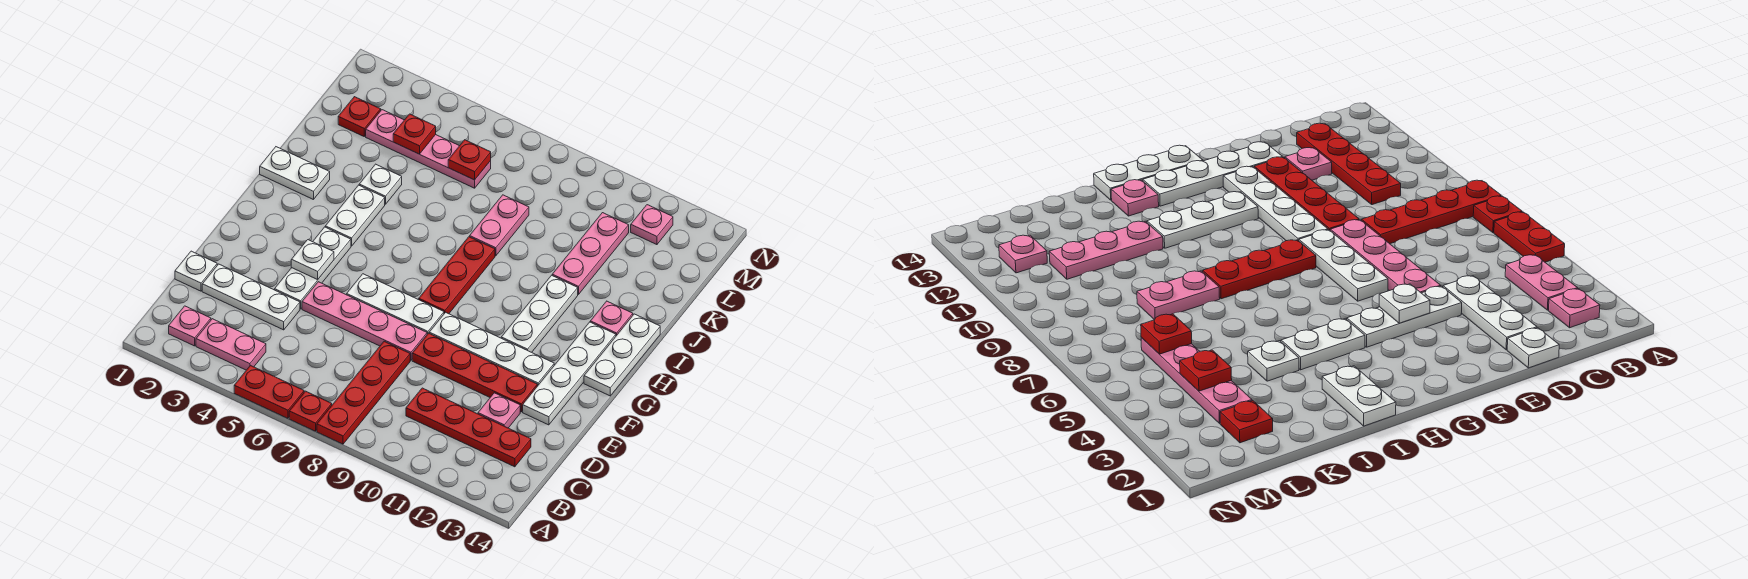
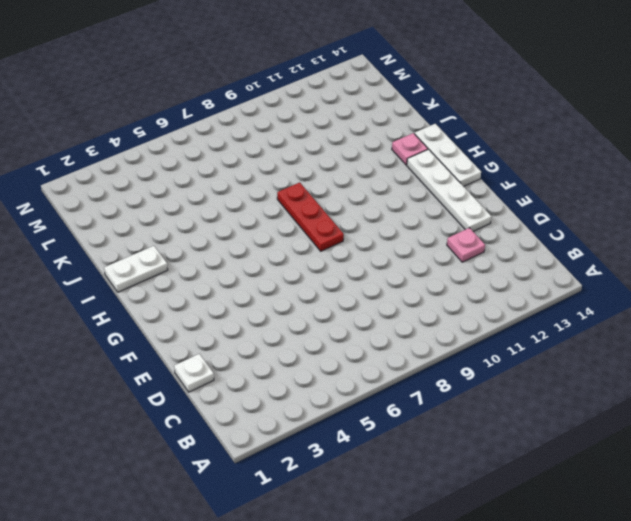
none -> red 1x2 plate [234,366,304,418]
none -> red 1x1 plate [289,391,332,431]
none -> red 1x4 plate [317,341,410,444]
none -> pink 1x1 plate [169,306,211,346]

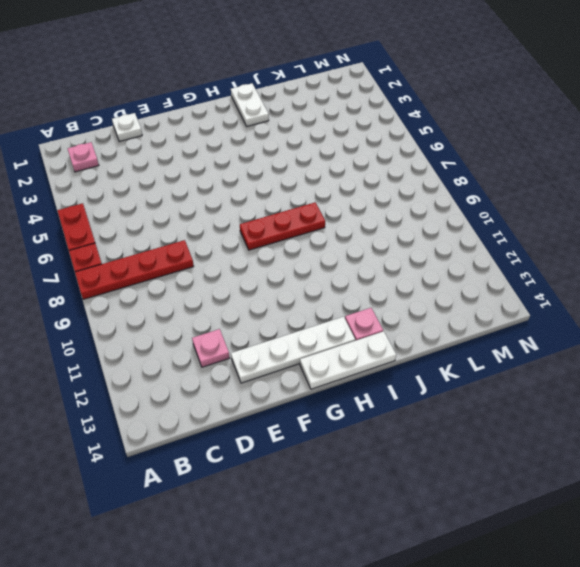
none -> pink 1x2 plate [196,319,266,370]
none -> red 1x4 plate [406,388,531,467]
none -> white 1x3 plate [202,264,300,330]
none -> white 1x3 plate [275,227,351,309]

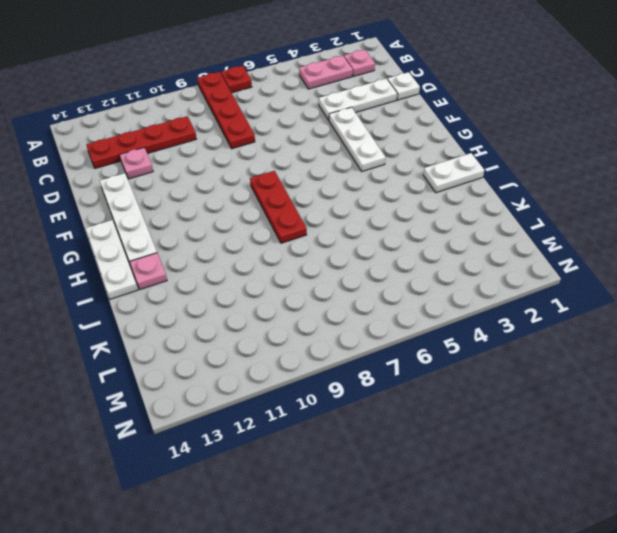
none -> red 1x2 plate [234,366,304,418]
none -> pink 1x4 plate [302,282,427,360]
none -> red 1x4 plate [412,333,537,412]
none -> white 1x3 plate [347,274,444,334]

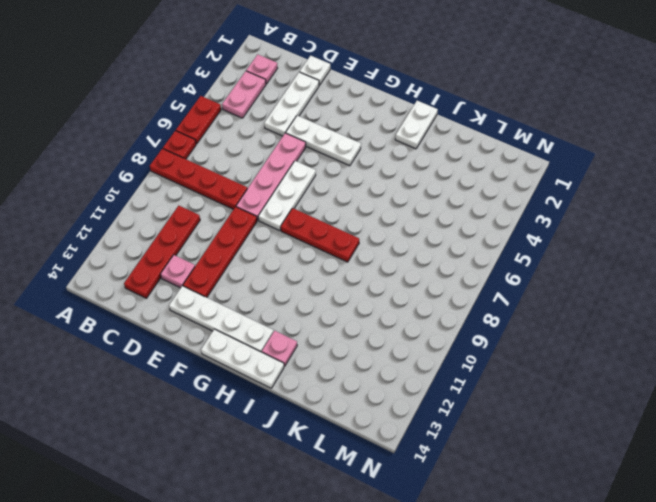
none -> white 1x4 plate [429,312,554,386]
none -> white 1x3 plate [501,275,578,352]
none -> white 1x2 plate [325,185,385,246]
none -> white 1x1 plate [359,164,402,204]

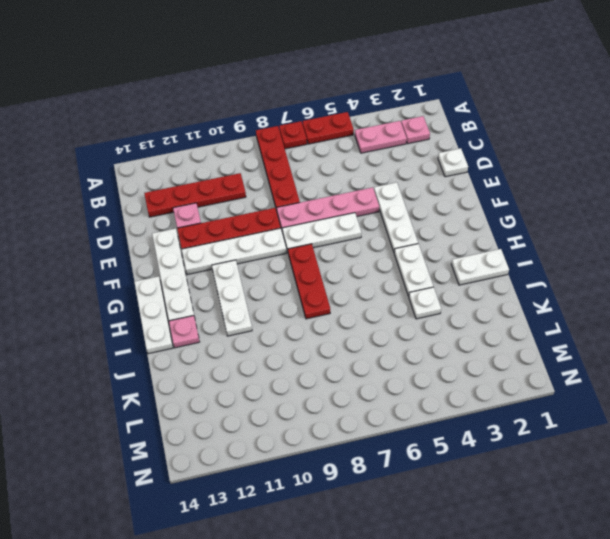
none -> white 1x3 plate [202,264,300,330]
none -> pink 1x2 plate [470,195,529,256]
none -> pink 1x3 plate [552,213,629,295]
none -> red 1x1 plate [338,97,381,136]

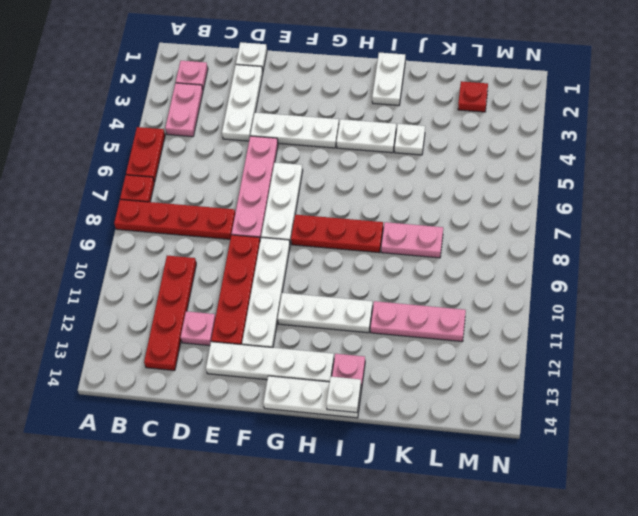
white 1x1 plate [326,376,361,413] -> white 1x1 plate moved to [291,240,334,280]
none -> pink 1x4 plate [366,110,491,188]
none -> pink 1x1 plate [631,205,673,245]
none -> red 1x1 plate [393,114,436,154]
none -> red 1x1 plate [448,140,491,180]

